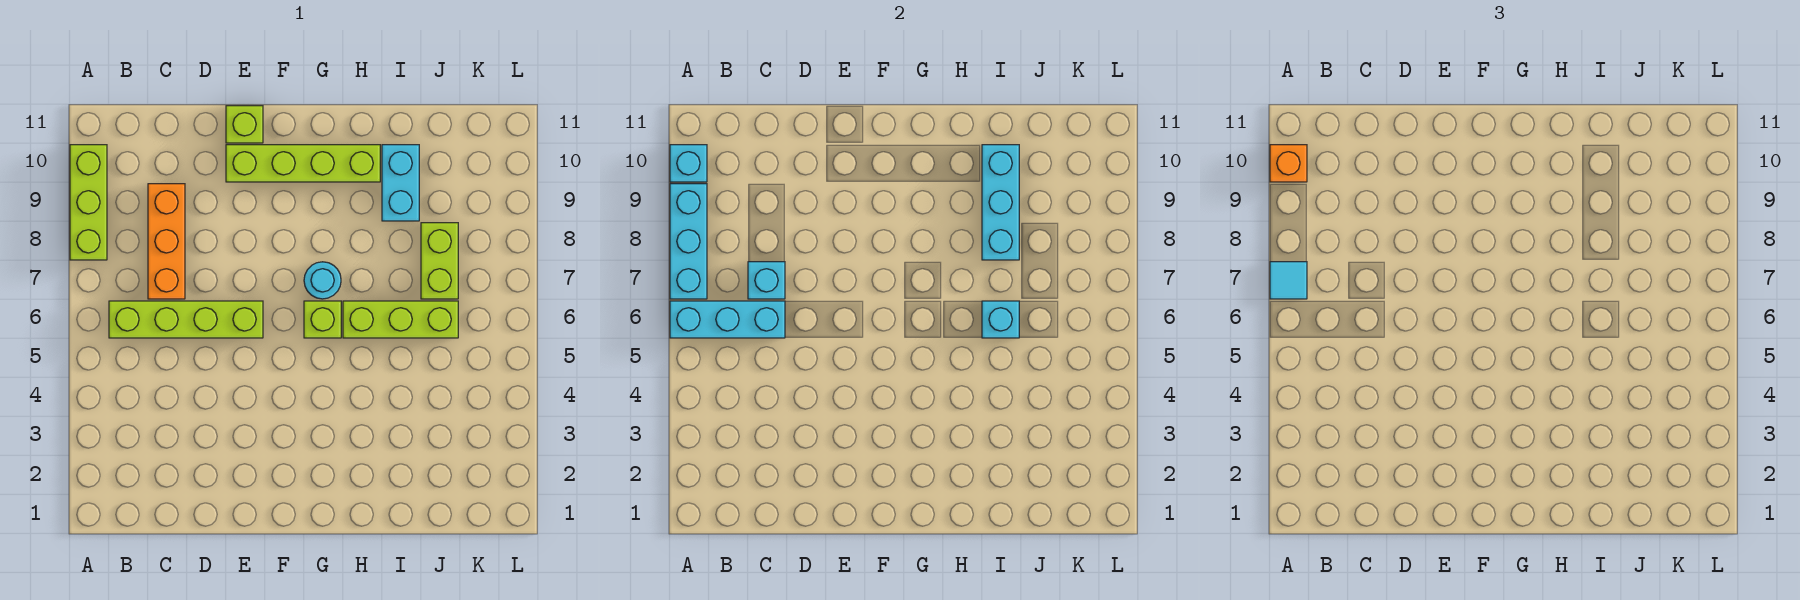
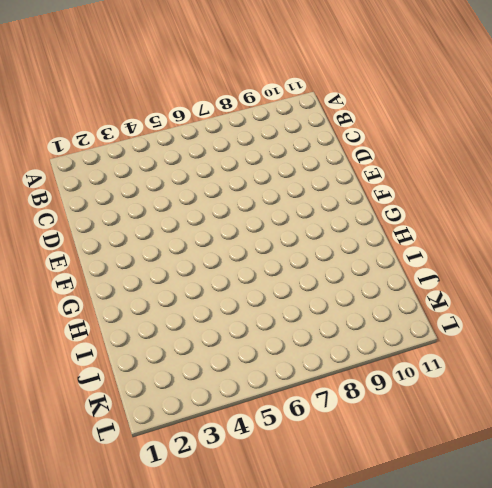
none -> lime 1x3 brick [70,145,107,260]
none -> lime 1x4 brick [109,301,263,338]
none -> orange 1x3 brick [148,184,185,299]

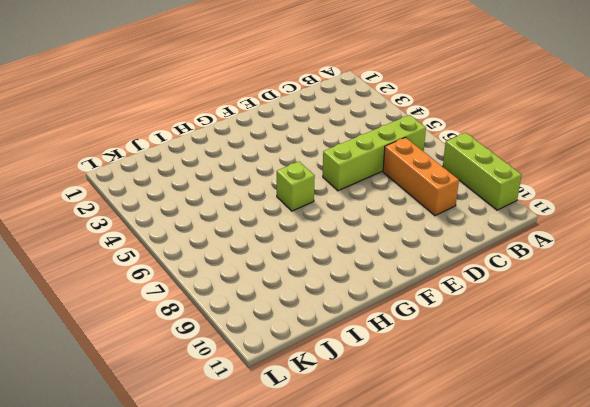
none -> lime 1x4 brick [226,145,380,182]
none -> lime 1x1 brick [226,106,263,143]
none -> cyan 1x1 round brick [304,262,341,299]

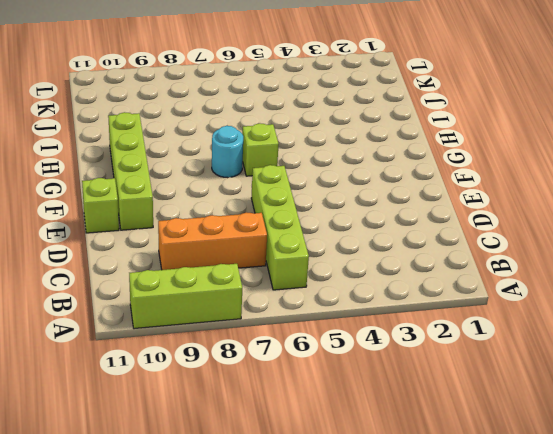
none -> lime 1x3 brick [343,301,458,338]
none -> cyan 1x2 brick [382,145,419,221]
none -> lime 1x2 brick [421,223,458,299]

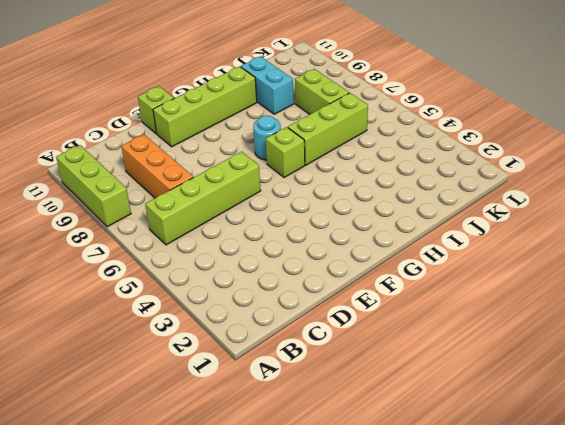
none -> cyan 1x3 brick [670,301,785,338]
none -> cyan 1x3 brick [670,184,707,299]
none -> cyan 1x1 brick [670,145,707,182]

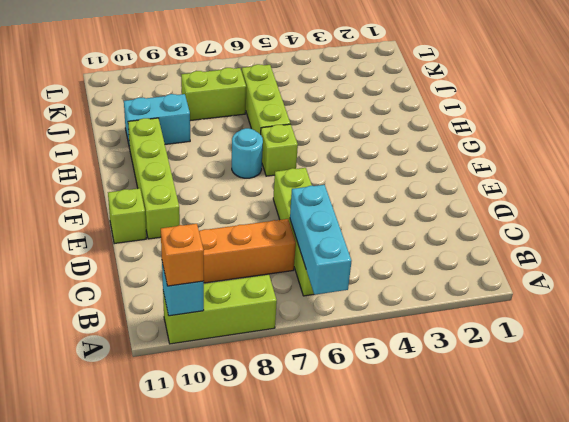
none -> cyan 1x3 brick [670,184,707,299]
none -> cyan 1x1 brick [748,262,785,299]
none -> cyan 1x1 brick [982,301,1019,338]

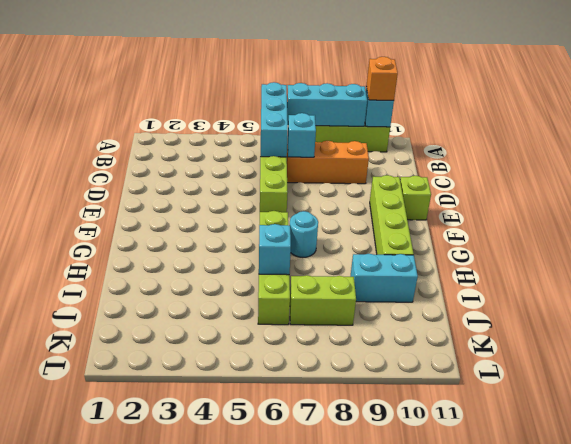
none -> cyan 1x3 brick [982,145,1019,260]
none -> cyan 1x1 tile [1270,262,1307,299]

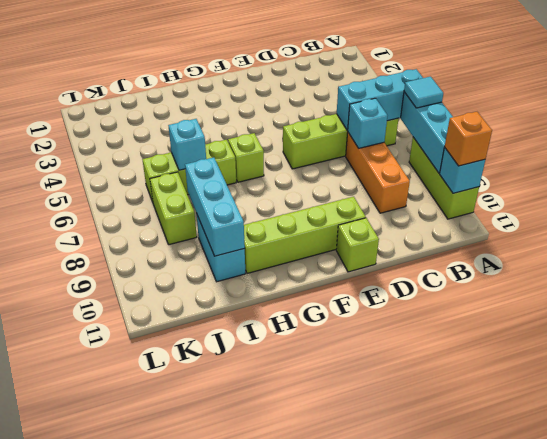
none -> cyan 1x1 round brick [304,262,341,299]

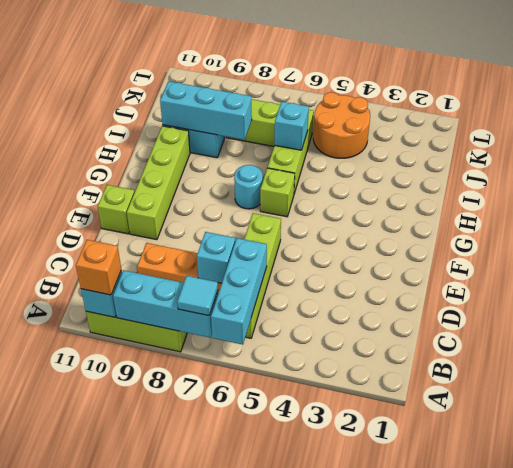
orange 2x2 round brick [313,92,370,158] -> none

